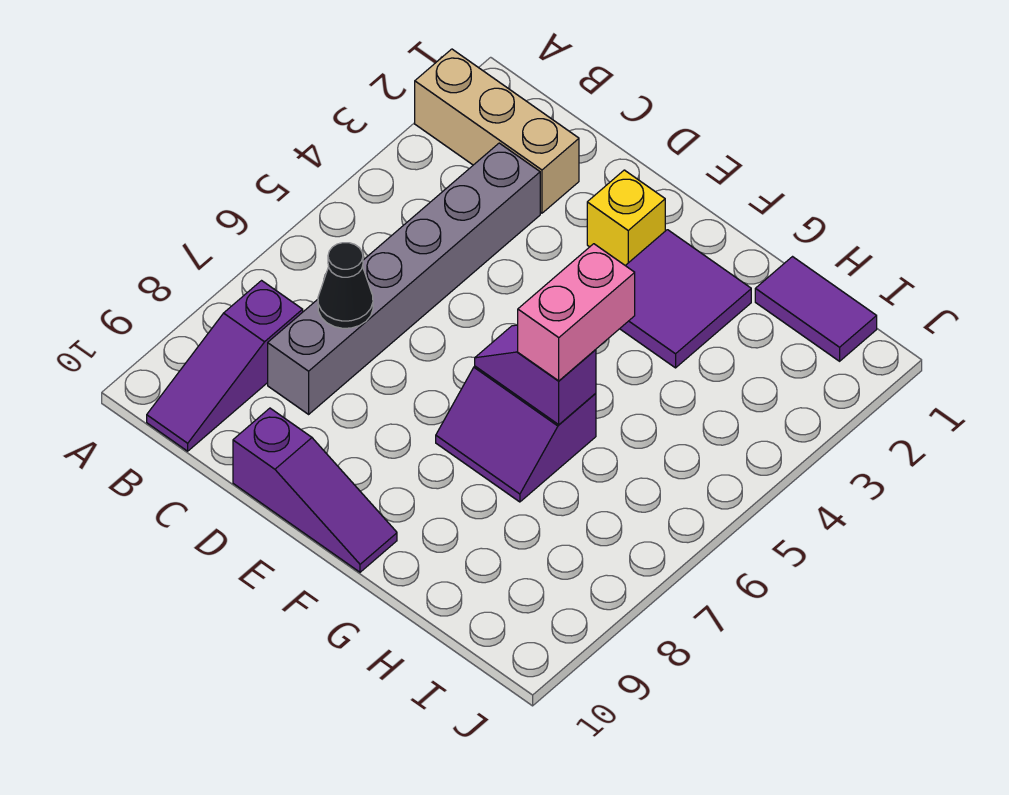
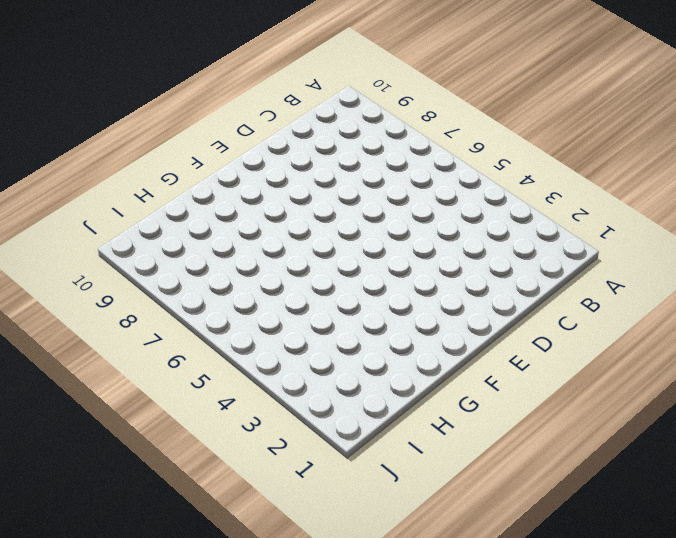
none -> tan 1x3 brick [415,49,579,213]
none -> purple 1x3 slope [147,281,303,451]

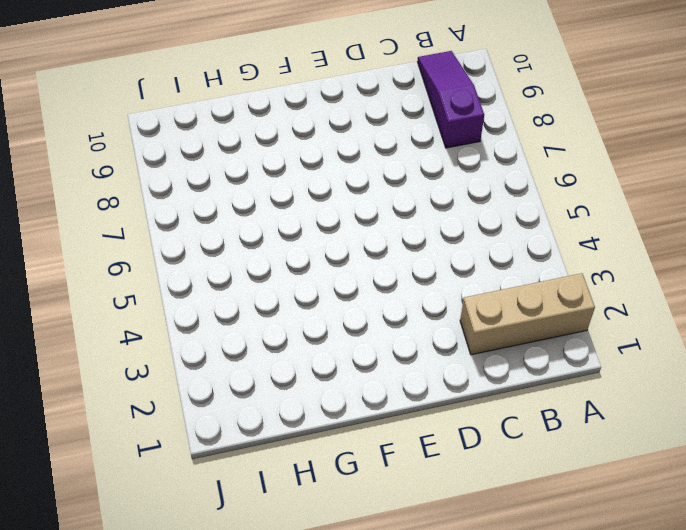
none -> grey 1x6 brick [268,143,540,414]
none -> purple 1x3 slope [233,408,397,572]

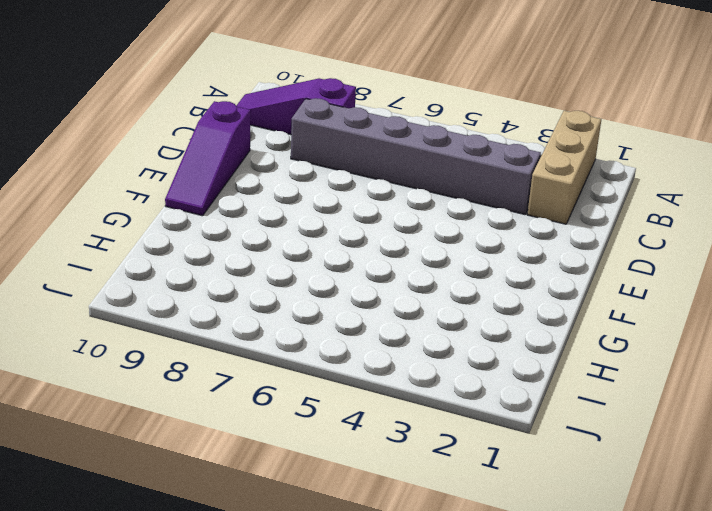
none -> yellow 1x1 brick [587,170,665,266]
none -> purple 2x2 tile [620,230,751,368]

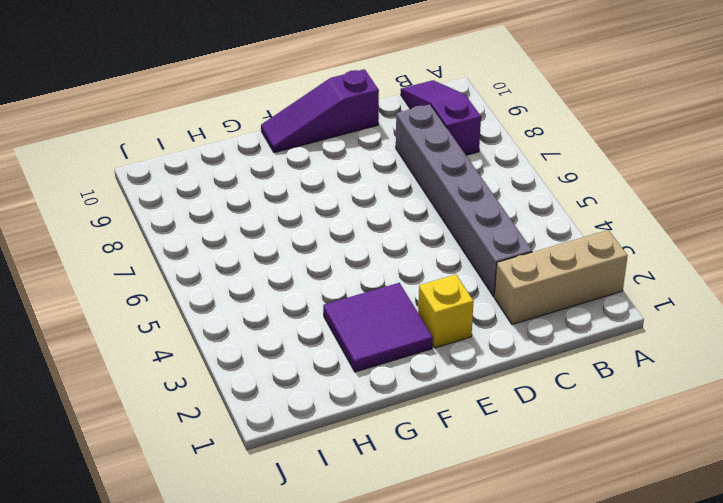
none -> purple 2x2 slope [436,366,596,502]
none -> purple 1x2 tile [755,257,877,361]

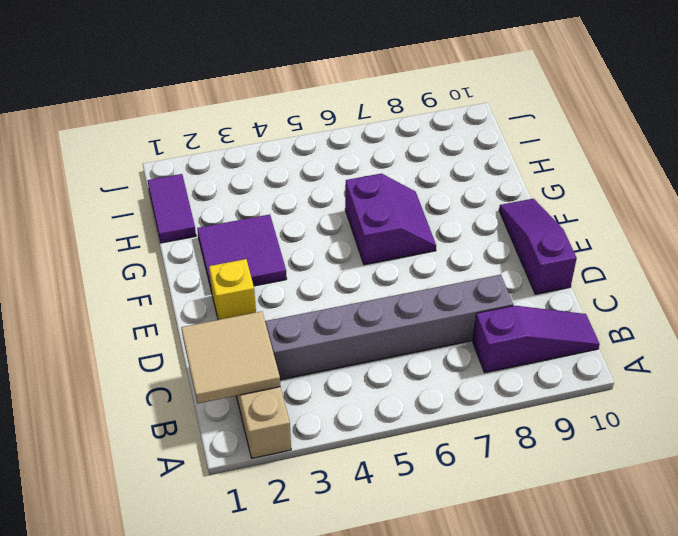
tan 2x2 tile [181,311,280,404] -> none
none -> black 1x1 cone [318,243,373,328]
none -> purple 1x2 slope [475,325,596,425]

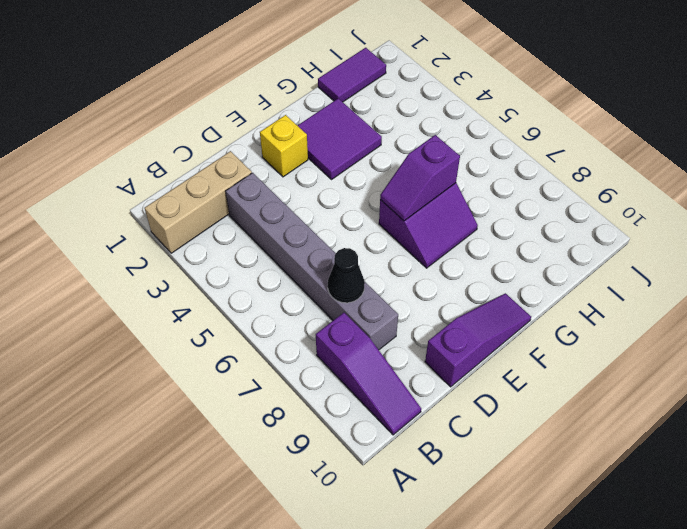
none -> pink 1x2 brick [518,244,635,381]

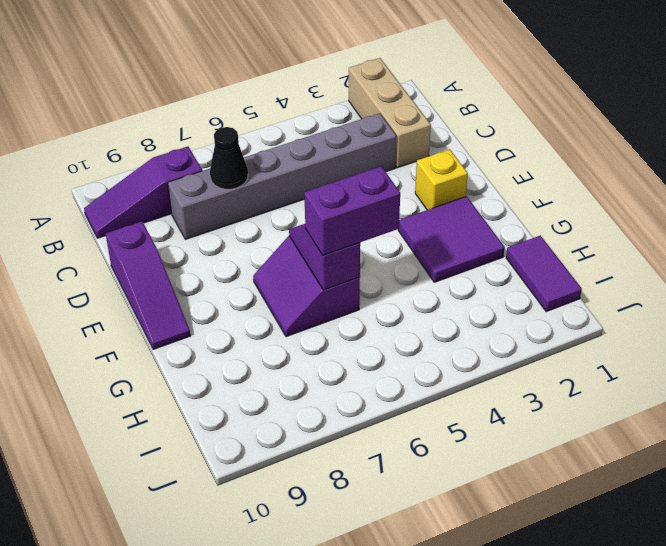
purple 1x2 brick [304,166,400,255] -> pink 1x2 brick [518,244,635,381]

